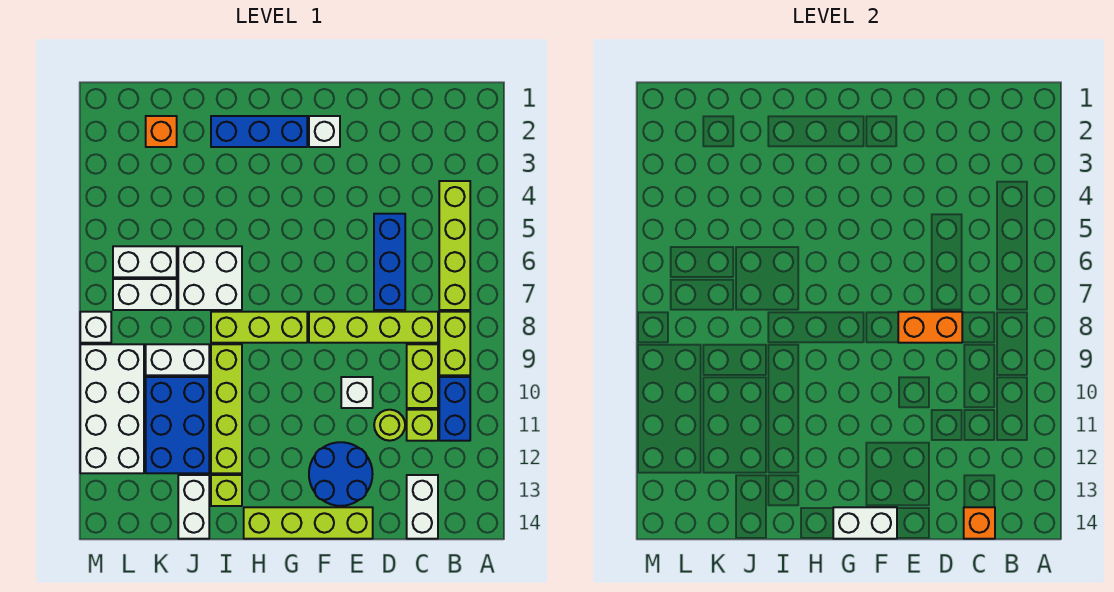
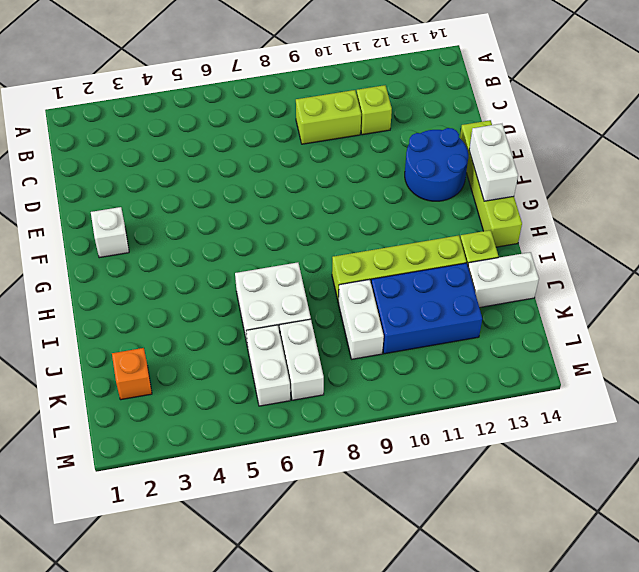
none -> lime 1x4 brick [439,181,470,310]
none -> lime 1x2 brick [439,312,470,375]
none -> blue 1x2 brick [439,377,470,441]

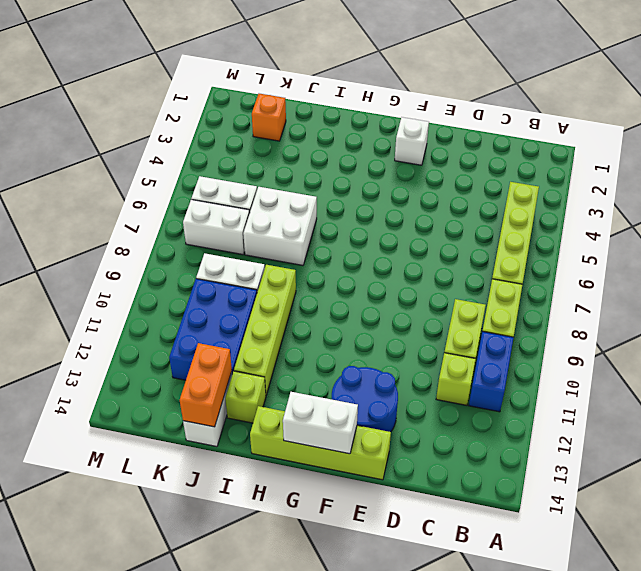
orange 1x2 brick [180,343,232,427] -> orange 1x2 brick turned to [898,312,962,343]
none -> lime 1x4 brick [309,312,438,343]
none -> white 1x2 brick [407,475,438,539]
none -> blue 1x3 brick [374,214,405,310]

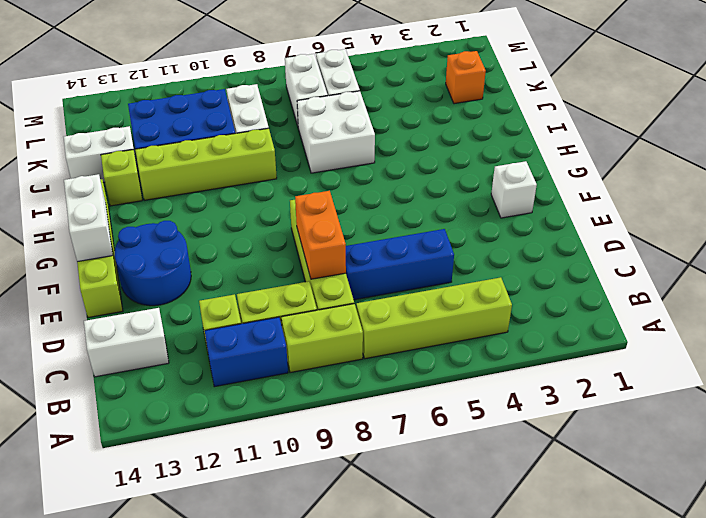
none -> lime 1x1 round brick [374,410,405,441]
none -> white 1x1 brick [341,377,373,408]
none -> blue 1x3 brick [211,116,307,147]

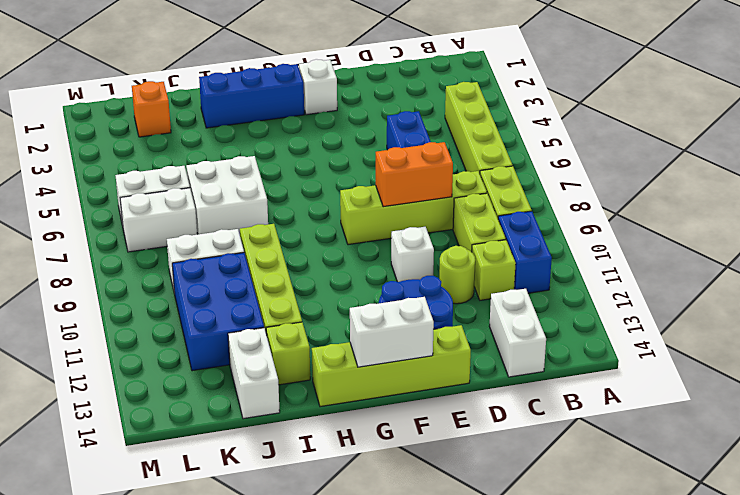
none -> lime 1x3 brick [211,312,307,343]
none -> white 2x4 brick [80,344,144,473]
none -> white 1x1 brick [80,312,111,343]

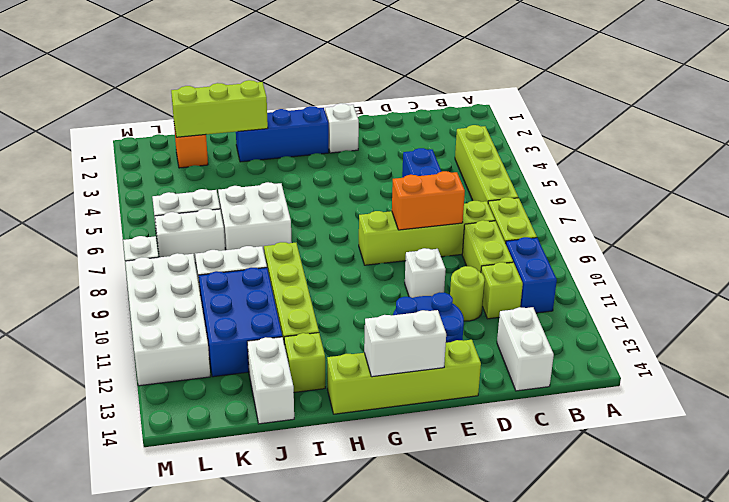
lime 1x3 brick [171,80,268,137] -> lime 1x3 brick moved to [211,312,307,343]
none -> orange 1x1 brick [964,507,995,539]

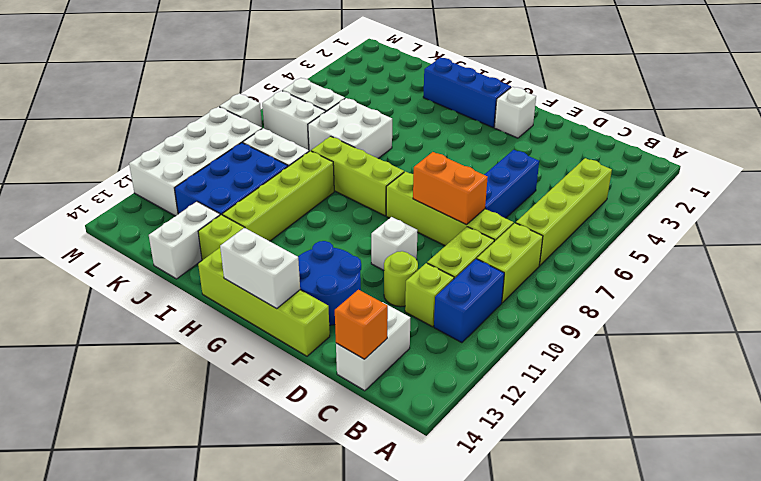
none -> orange 1x1 brick [146,116,177,147]

